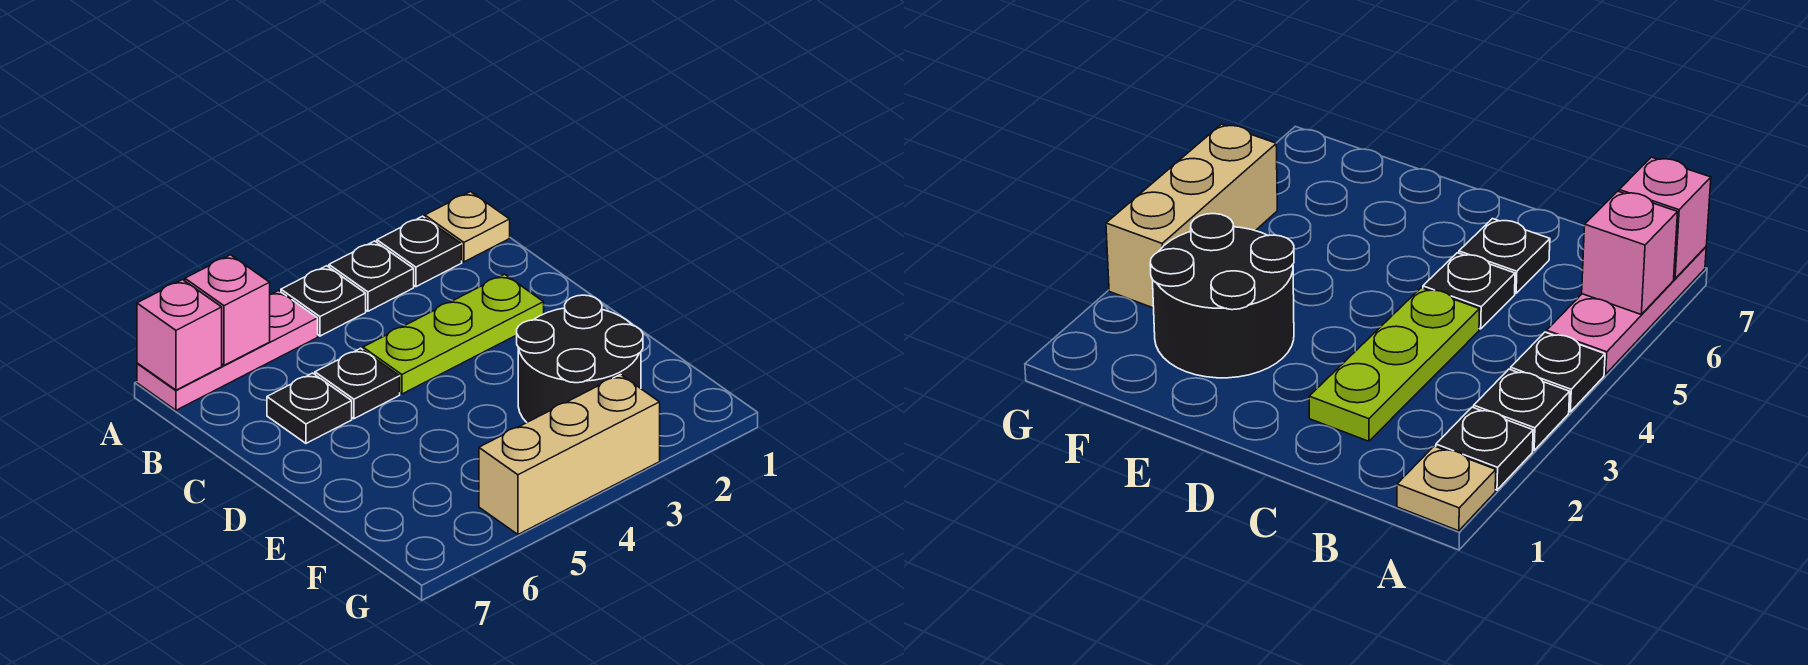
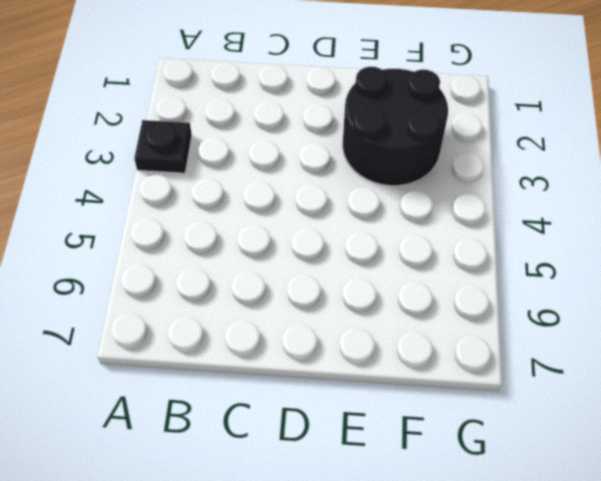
none -> tan 1x1 plate [425,192,510,262]
none -> black 1x1 plate [377,216,462,287]
none -> black 1x1 plate [281,266,366,336]

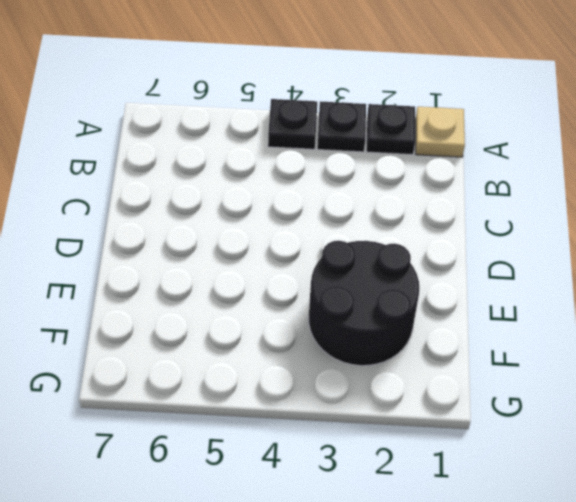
none -> pink 1x3 plate [137,291,318,410]
none -> lime 1x3 plate [363,274,544,394]
none -> black 1x1 plate [315,348,400,419]

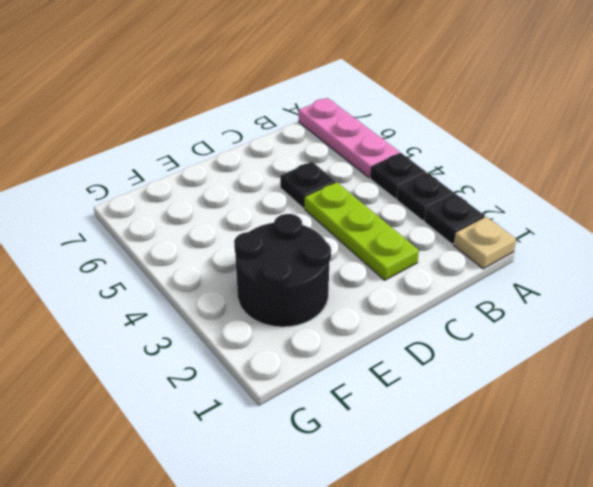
none -> black 1x1 plate [267,373,352,443]
none -> tan 1x3 brick [479,375,660,534]
none -> pink 1x1 brick [185,255,270,365]

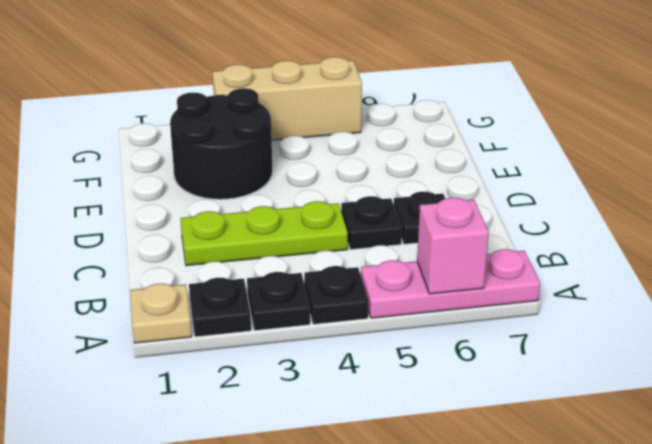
none -> pink 1x1 brick [137,280,222,390]

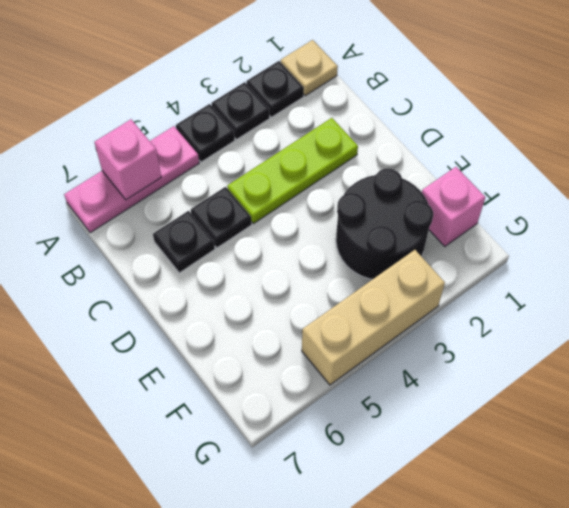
pink 1x1 brick [422,167,485,246] -> pink 1x1 brick moved to [137,280,222,390]

